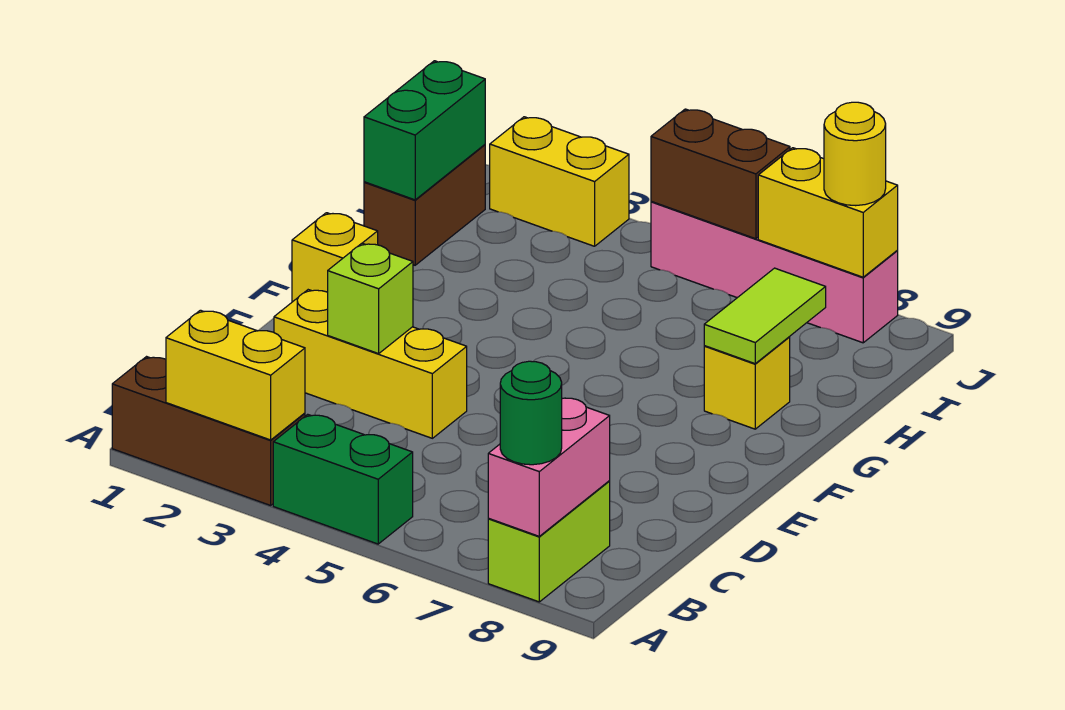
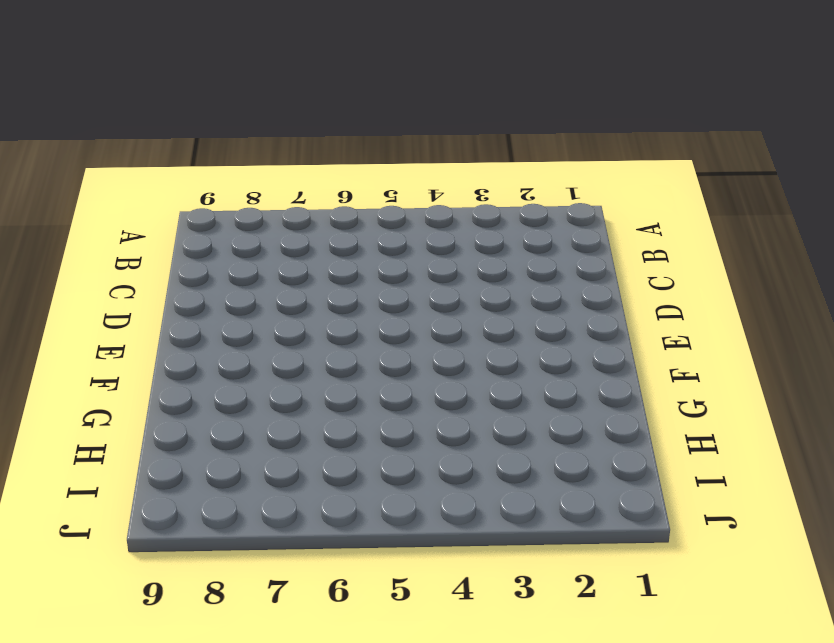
none -> brown 1x3 brick [112,357,305,505]
none -> green 1x2 brick [273,414,413,544]
none -> lime 1x2 brick [488,481,610,602]

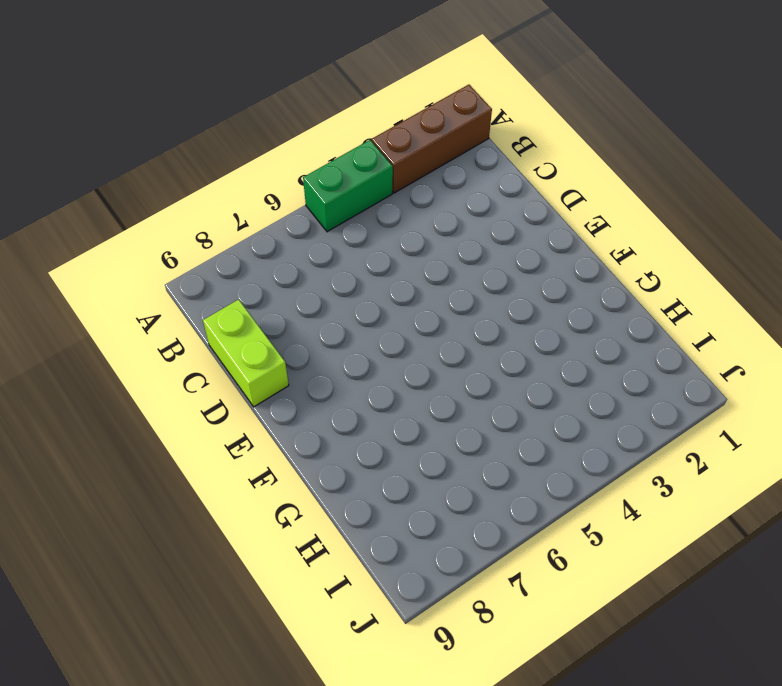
lime 1x2 brick [203,299,289,407] -> lime 1x2 brick moved to [488,481,610,602]
none -> yellow 1x3 brick [274,290,467,438]
none -> yellow 1x1 brick [292,213,378,302]
none -> yellow 1x1 brick [704,337,790,429]

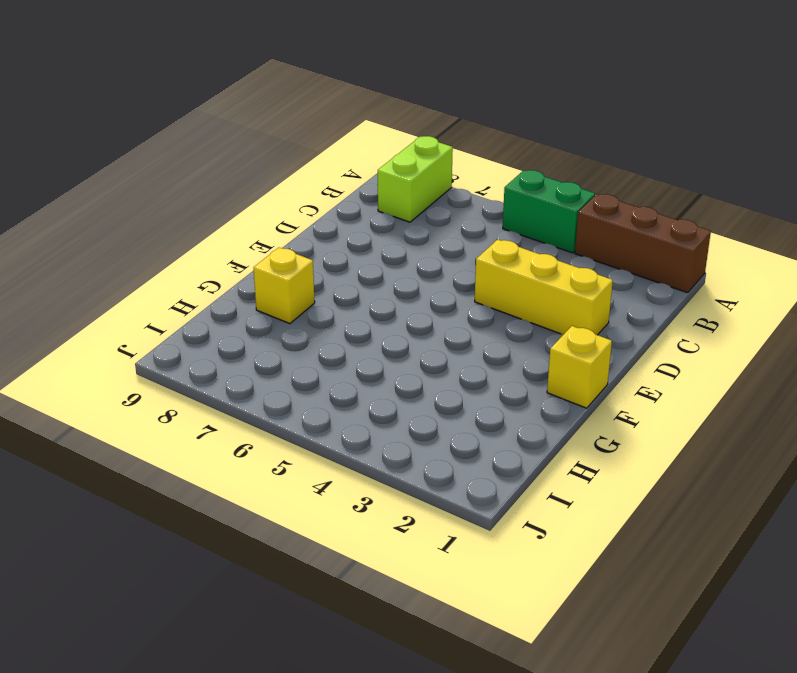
none -> brown 1x2 brick [364,145,485,265]
none -> yellow 1x2 brick [490,117,629,246]
none -> pink 1x4 brick [651,201,898,343]

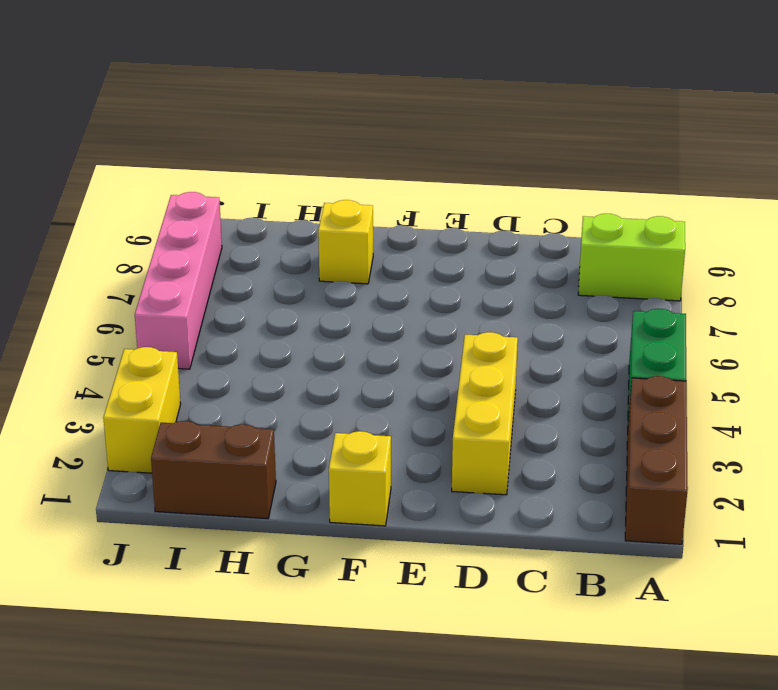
none -> yellow 1x2 brick [166,310,305,440]
none -> pink 1x2 brick [488,398,610,536]
none -> lime 1x1 brick [328,243,413,354]

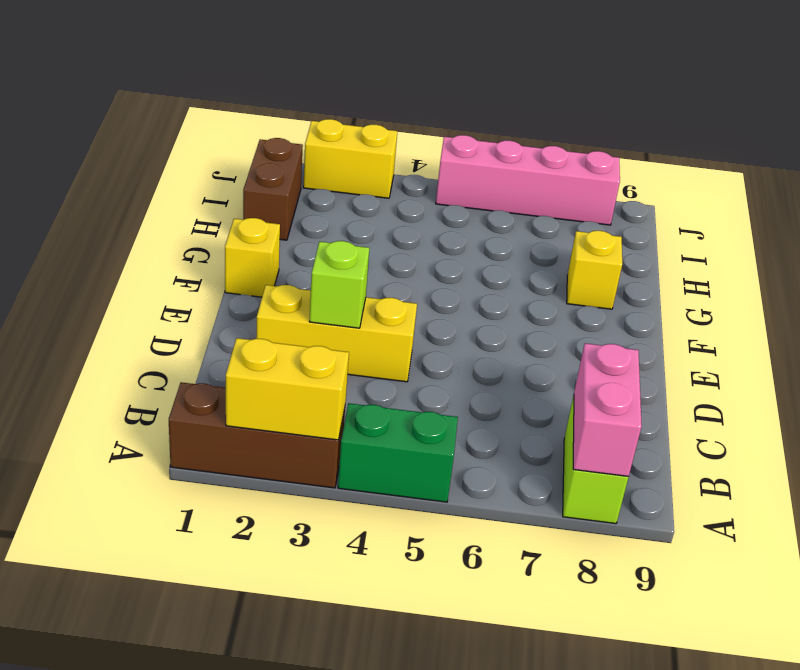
none -> lime 1x2 tile [704,268,826,364]
none -> green 1x2 brick [364,61,485,200]
none -> brown 1x2 brick [651,109,790,239]

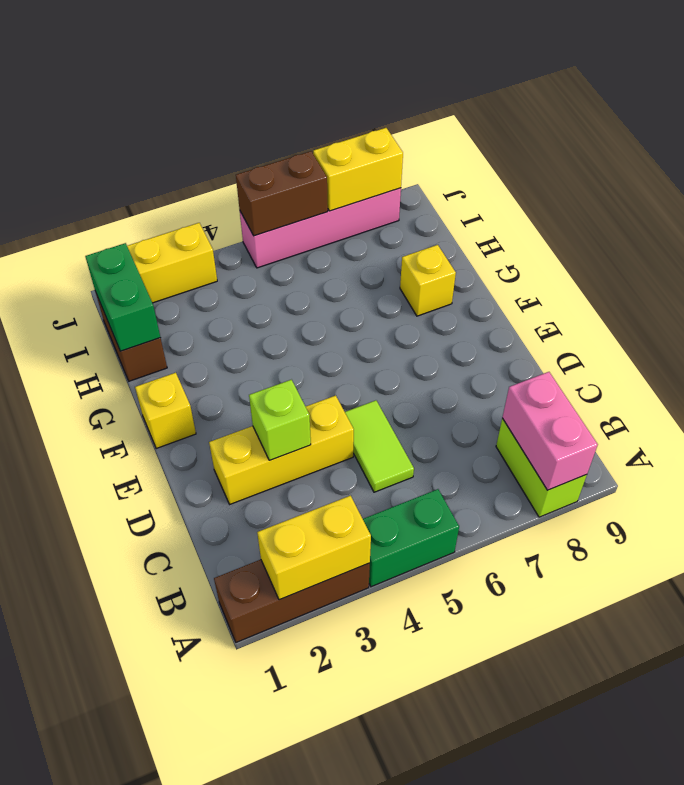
lime 1x2 tile [345,400,414,492] -> lime 1x2 tile moved to [704,268,826,364]
none -> green 1x1 round brick [500,361,562,465]
none -> yellow 1x1 round brick [824,102,886,206]

